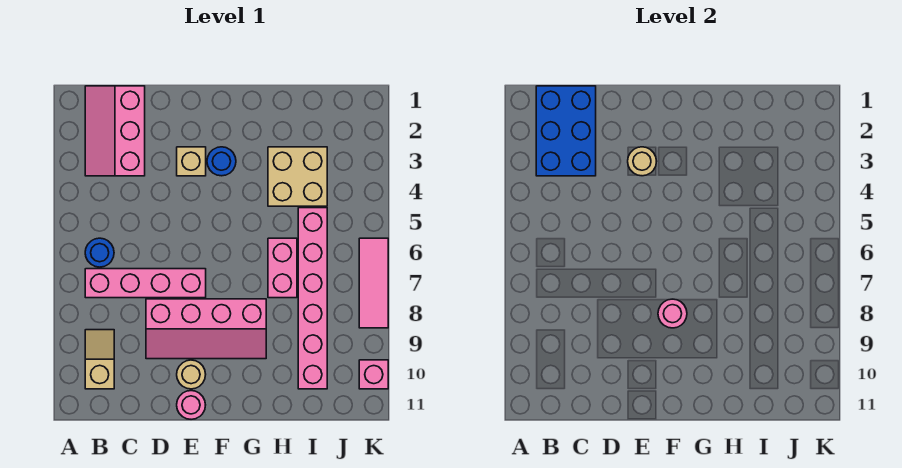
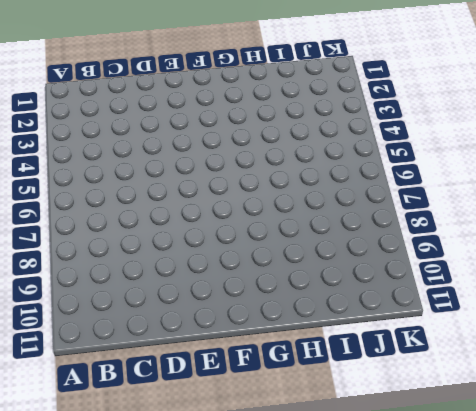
none -> pink 2x3 slope [85,86,145,176]
none -> blue 1x1 round brick [85,238,114,267]
none -> pink 1x4 brick [85,269,206,298]

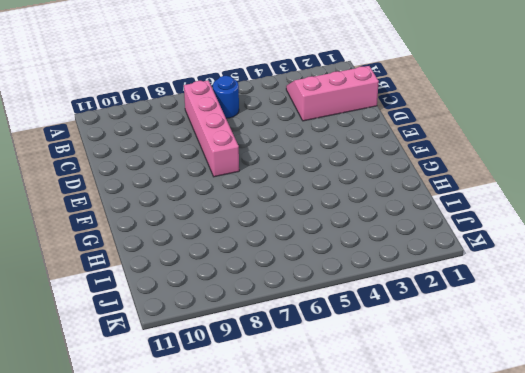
none -> tan 1x2 slope [85,330,114,389]
none -> pink 2x4 slope [146,299,266,359]
none -> tan 1x1 brick [177,147,206,176]

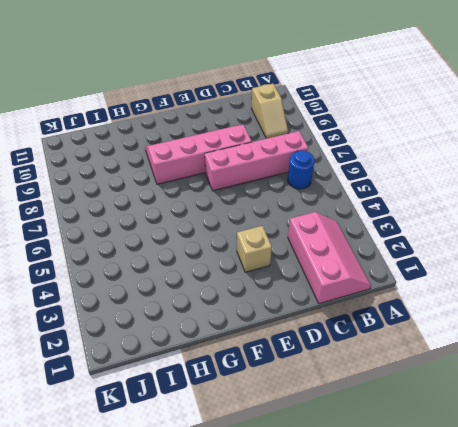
none -> tan 1x1 round brick [177,360,206,389]
none -> pink 1x1 round brick [177,391,205,419]
none -> blue 1x1 round brick [207,147,236,176]

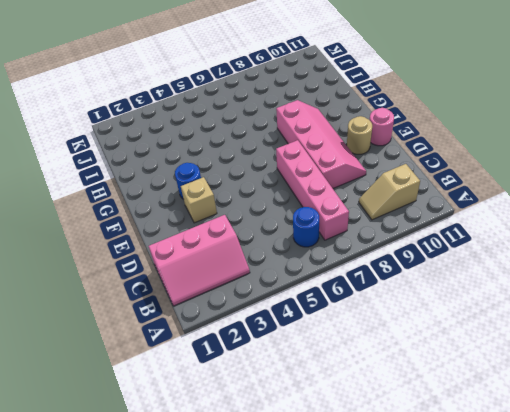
none -> tan 2x2 brick [268,147,327,206]
none -> pink 1x2 brick [268,238,297,298]
none -> pink 1x6 brick [298,208,327,389]

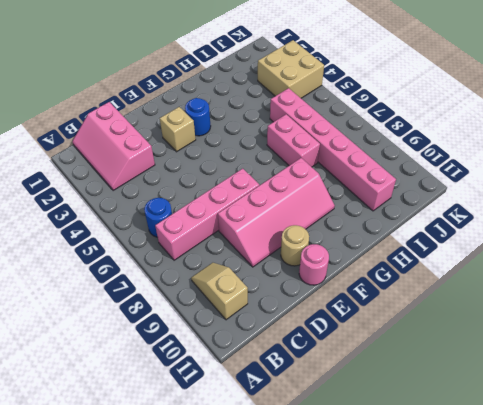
tan 2x2 brick [258,40,324,98] -> tan 2x2 brick moved to [268,147,327,206]
none -> pink 1x3 tile [359,238,388,328]
none -> pink 1x1 brick [359,360,388,389]
none -> blue 2x3 brick [536,86,596,176]

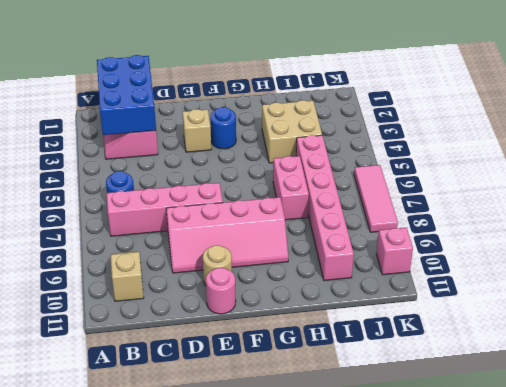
none -> tan 1x1 round brick [628,147,657,176]
none -> pink 1x1 round brick [658,299,687,328]

